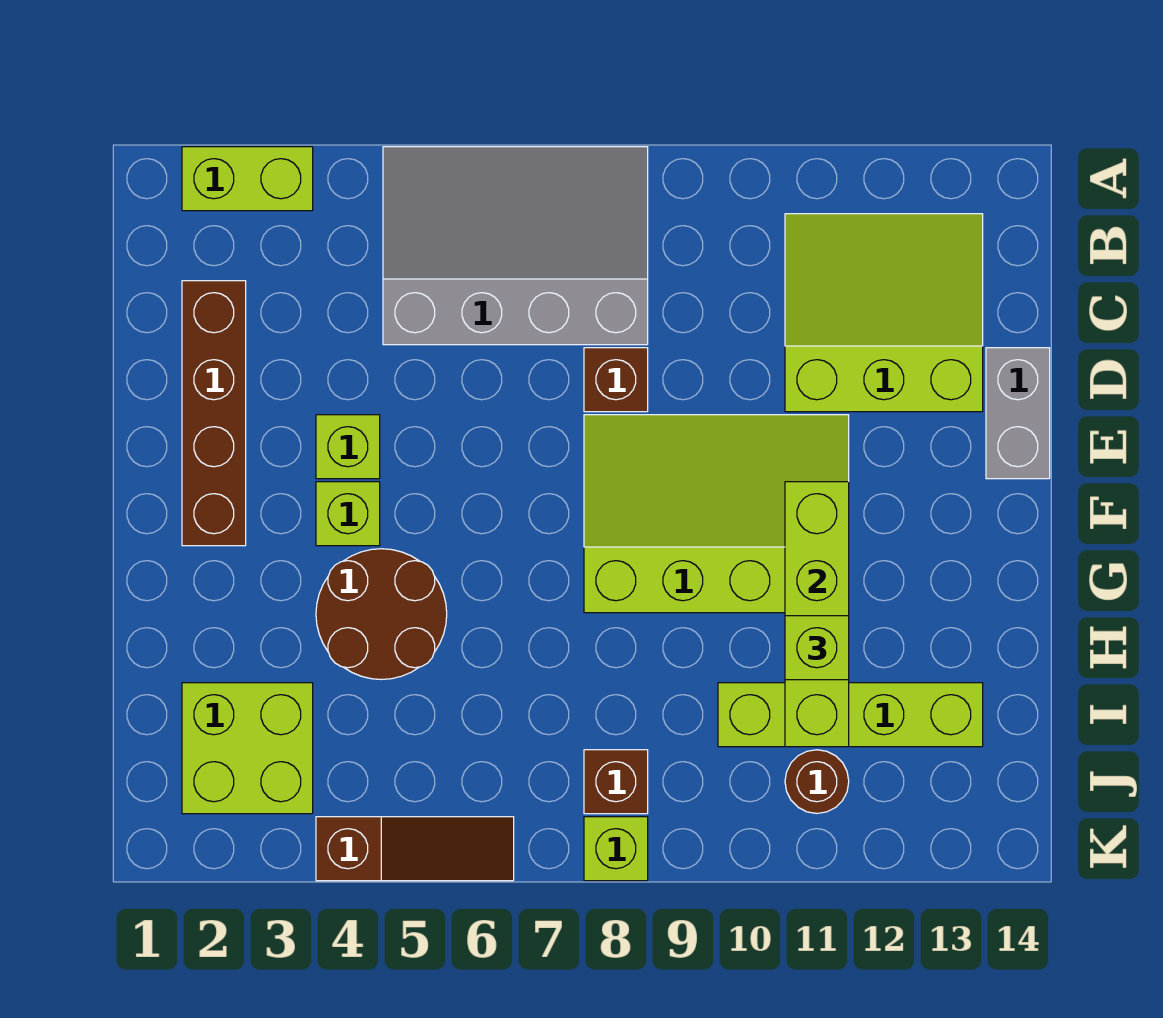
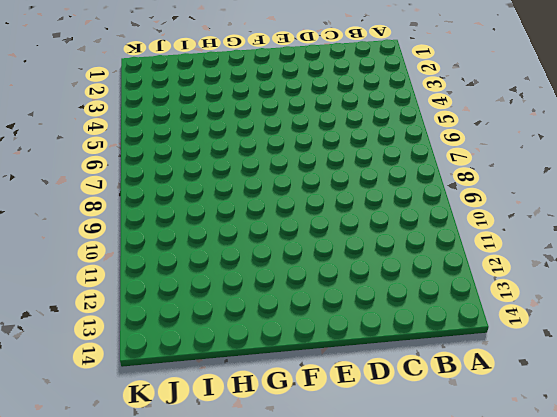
none -> lime 1x2 brick [182,147,313,211]
none -> grey 3x4 slope [383,147,648,345]
none -> lime 3x3 slope [785,214,983,412]

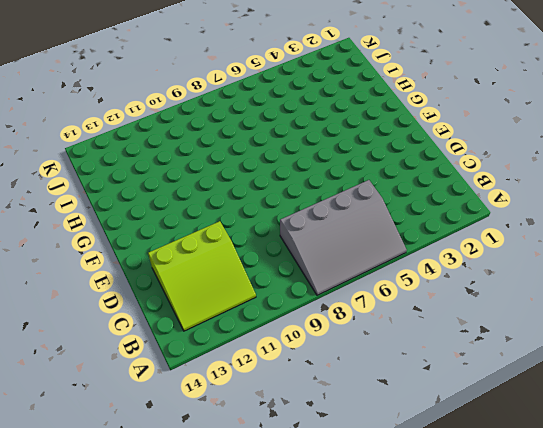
none -> lime 1x2 brick [182,147,313,211]
none -> brown 1x4 brick [182,281,246,546]
none -> brown 1x1 brick [584,348,648,412]

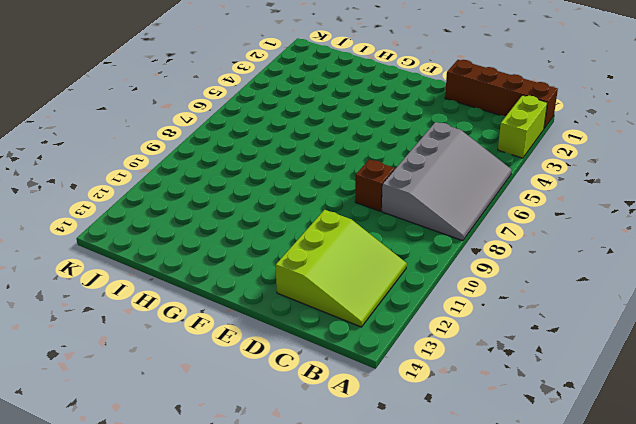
brown 1x4 brick [445,60,558,128] -> brown 1x4 brick moved to [182,281,246,546]
none -> grey 1x2 brick [986,348,1050,479]
none -> lime 1x1 brick [316,415,380,479]
none -> lime 3x4 slope [584,415,849,613]

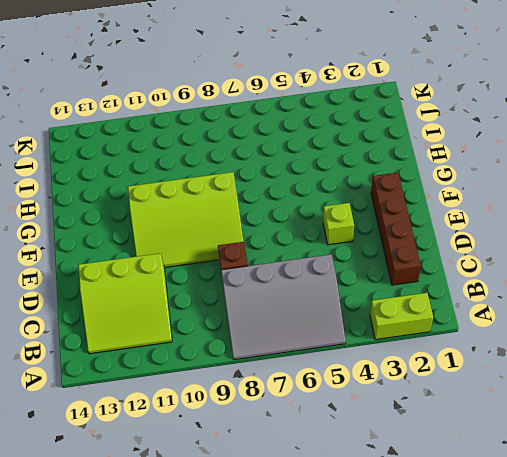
none -> grey 1x2 brick [986,348,1050,479]
none -> lime 1x1 brick [316,482,380,546]
none -> brown 2x2 round brick [316,549,447,680]

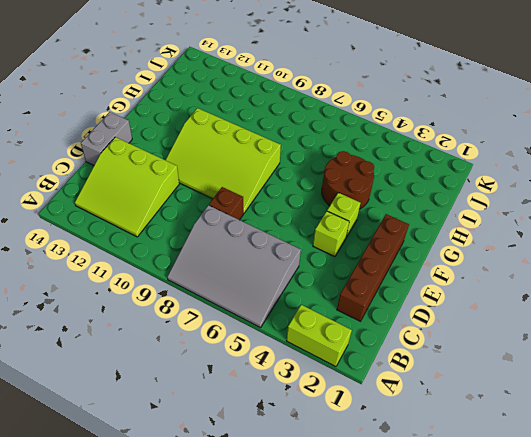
none -> lime 2x2 brick [182,683,313,814]
none -> lime 1x4 brick [718,683,983,747]
none -> brown 1x1 brick [584,750,648,814]

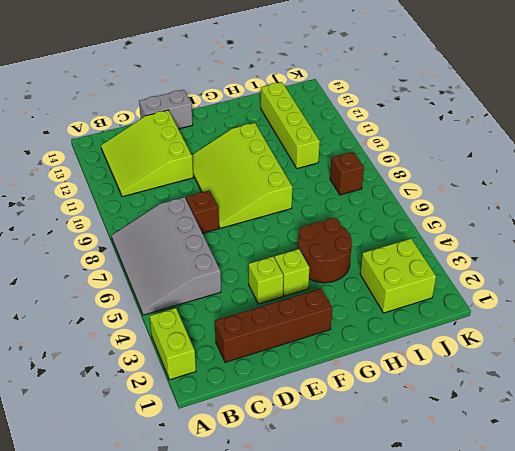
none -> brown 1x1 round brick [785,750,849,813]
none -> brown 1x3 slope [316,817,514,881]
none -> lime 1x1 brick [584,817,648,881]

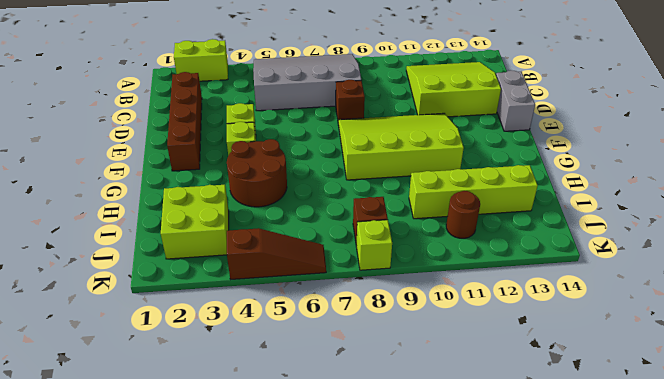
none -> lime 1x4 brick [785,482,849,747]
none -> lime 1x1 brick [785,616,849,680]

